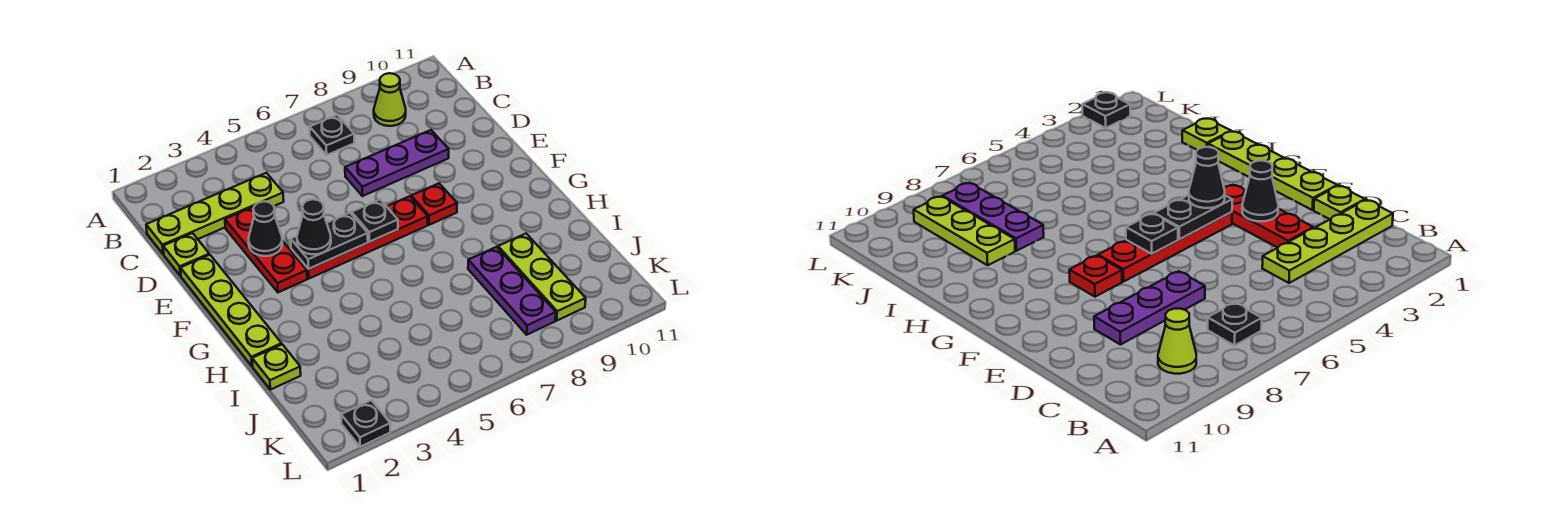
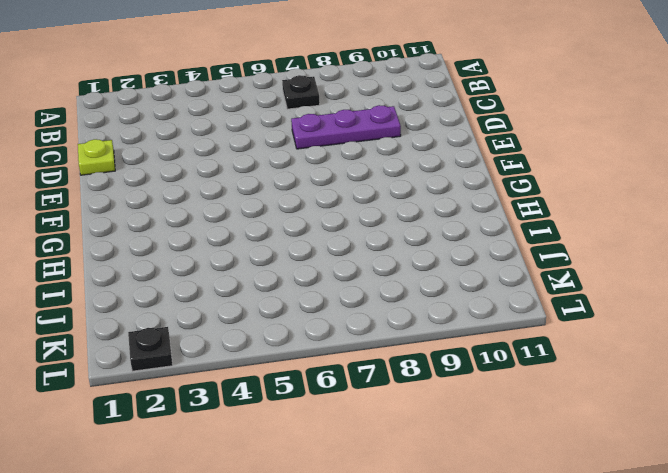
none -> lime 1x1 cone [374,73,406,126]
none -> lime 1x4 plate [146,173,284,254]
none -> red 1x3 plate [225,207,307,292]

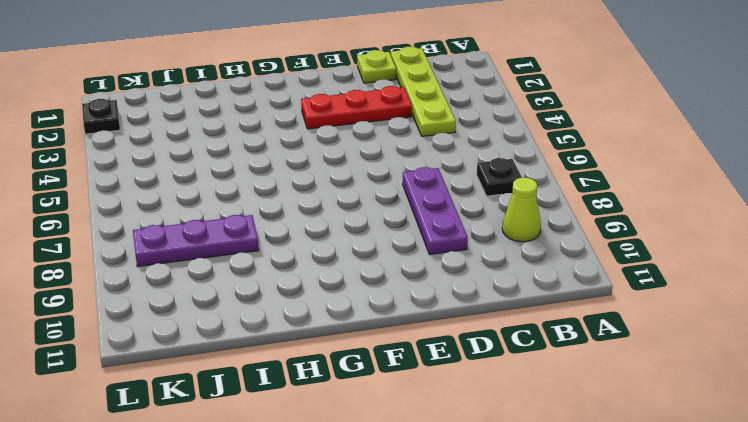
none -> lime 1x4 plate [181,255,282,366]
none -> red 1x4 plate [291,196,428,279]
none -> red 1x1 plate [411,183,457,225]

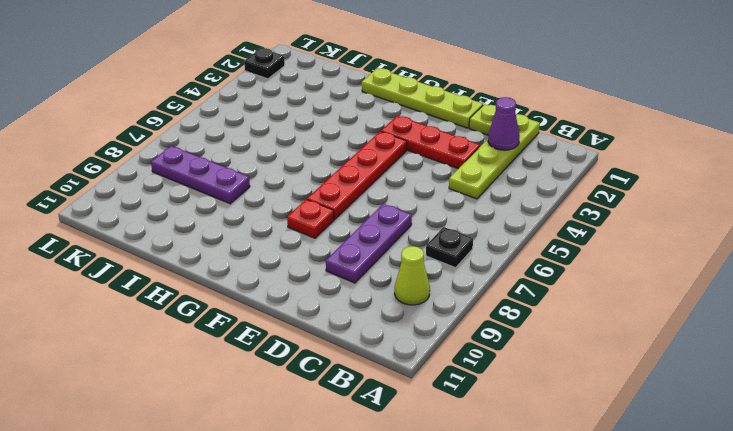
purple 1x1 cone [488,97,520,150] -> none
none -> lime 1x1 plate [252,344,301,390]
none -> lime 1x3 plate [498,234,586,320]
none -> black 1x1 cone [249,201,282,256]

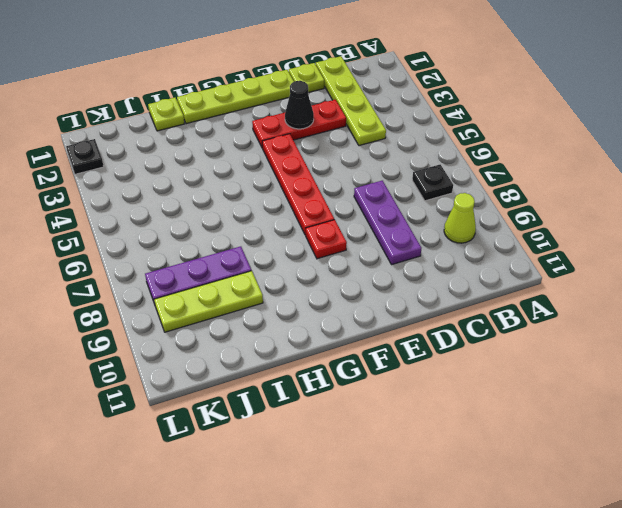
none -> black 1x2 plate [291,213,368,269]
none -> black 1x1 plate [352,200,398,242]
none -> black 1x1 cone [297,199,331,254]

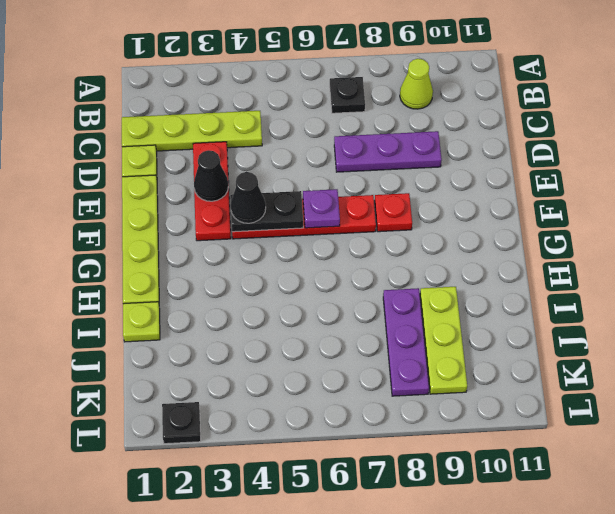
purple 1x1 plate [303,189,340,228] -> black 1x1 plate [352,200,398,242]

